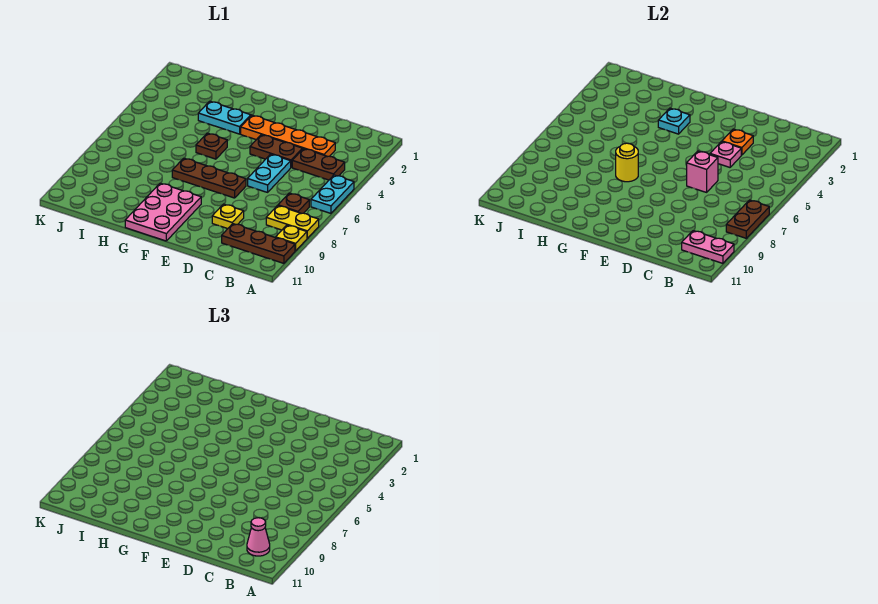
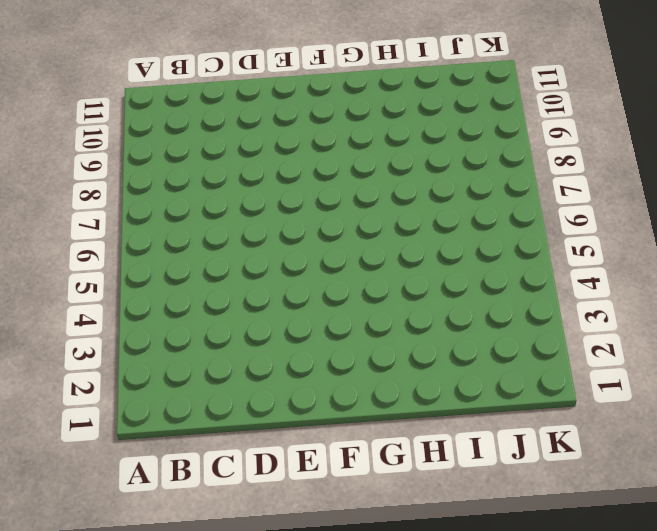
none -> cyan 1x2 plate [311,175,354,213]
none -> yellow 1x2 plate [266,206,319,238]
none -> yellow 1x1 plate [276,225,307,251]

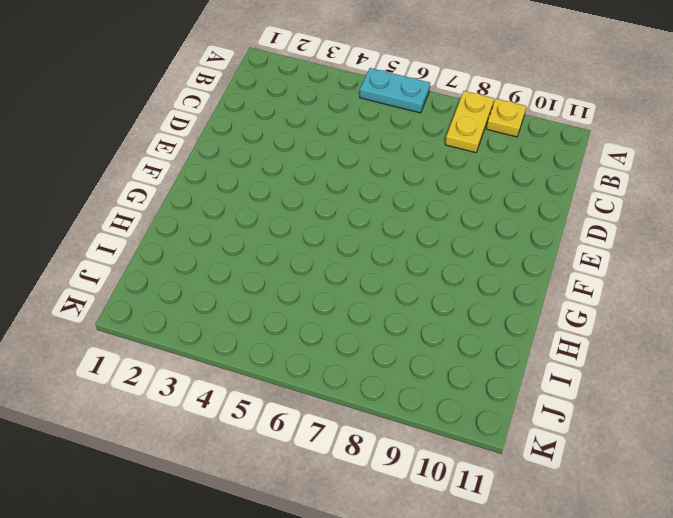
none -> brown 1x3 plate [222,224,295,263]
none -> brown 1x2 plate [292,149,345,180]
none -> brown 1x1 plate [278,193,309,213]

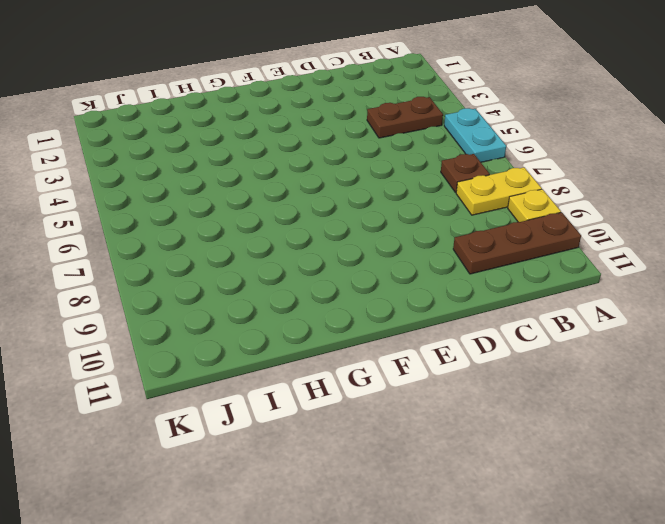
none -> orange 1x4 plate [241,115,335,157]
none -> brown 1x2 plate [250,135,302,167]
none -> cyan 1x2 plate [248,154,291,192]

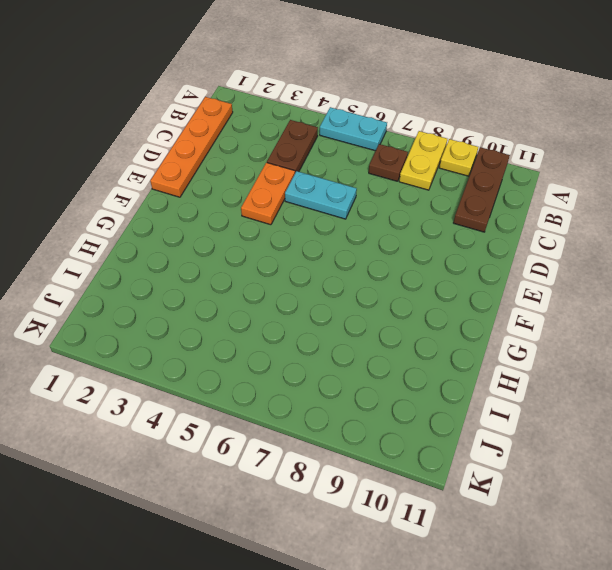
orange 1x4 plate [150,97,233,197] -> orange 1x4 plate moved to [241,115,335,157]
orange 1x2 plate [241,163,295,225] -> brown 1x2 plate [250,135,302,167]
none -> yellow 1x1 plate [212,204,244,229]
none -> brown 1x3 plate [172,158,246,198]
none -> pink 2x3 plate [125,183,201,241]

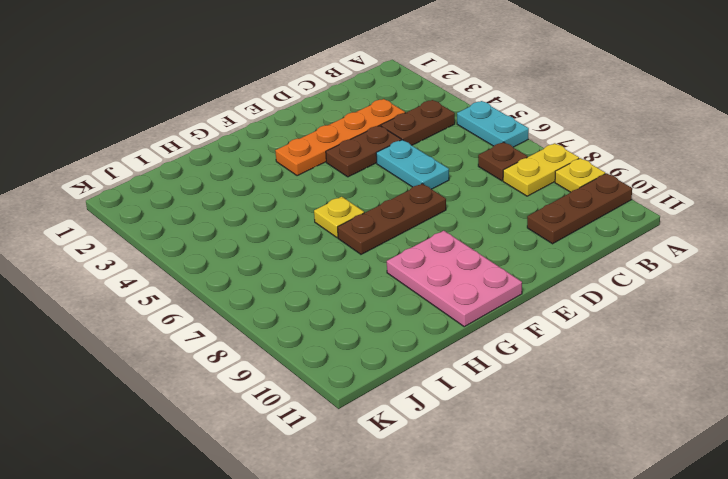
yellow 1x1 plate [314,197,364,238] -> yellow 1x1 plate moved to [212,204,244,229]
none -> cyan 1x2 plate [198,101,251,134]
none -> brown 1x1 plate [196,133,227,159]
none -> brown 1x2 plate [726,200,769,238]

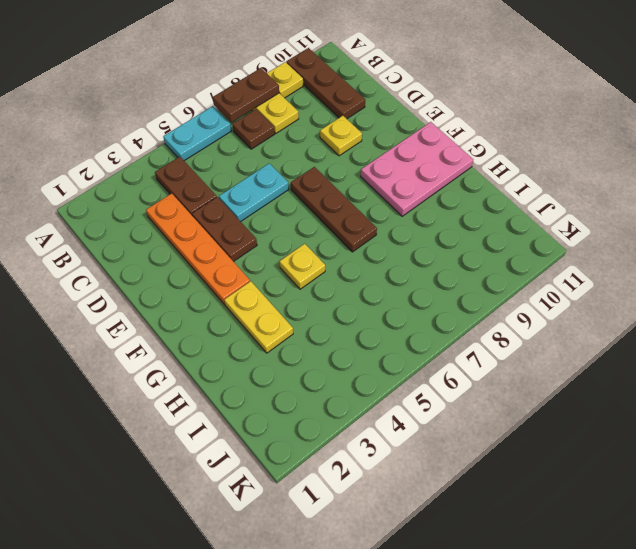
yellow 1x2 plate [224,281,293,353] -> cyan 1x2 plate [198,101,251,134]
yellow 1x1 plate [279,244,325,289] -> brown 1x1 plate [196,133,227,159]
none -> pink 1x2 plate [682,231,734,263]
none -> orange 1x1 plate [722,129,753,155]
none -> pink 1x1 plate [710,142,741,167]

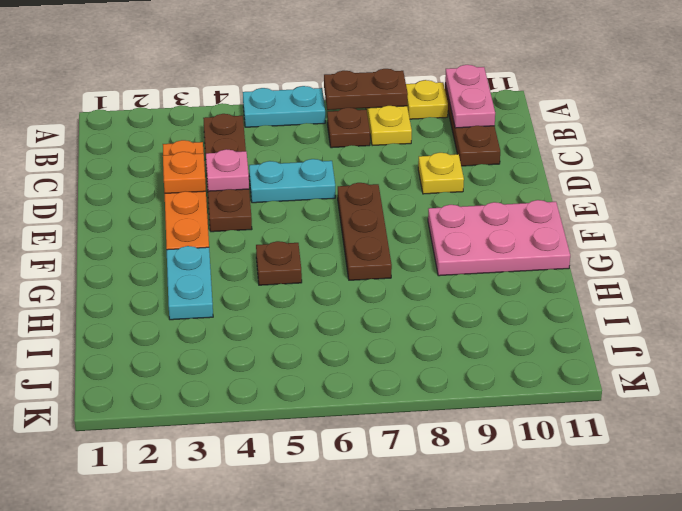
none -> pink 1x1 brick [687,151,718,192]
none -> cyan 1x1 plate [658,108,690,134]
none -> yellow 1x1 round brick [616,143,638,182]

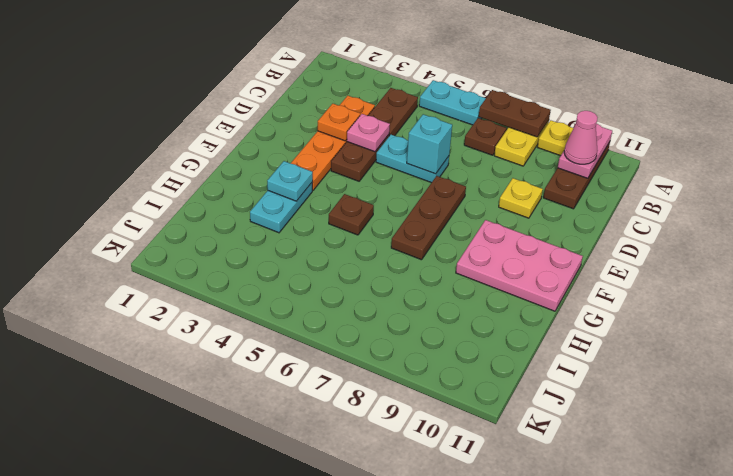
cyan 1x1 brick [407,114,452,174] -> pink 1x1 brick [687,151,718,192]
none -> yellow 1x1 round brick [616,143,638,182]

